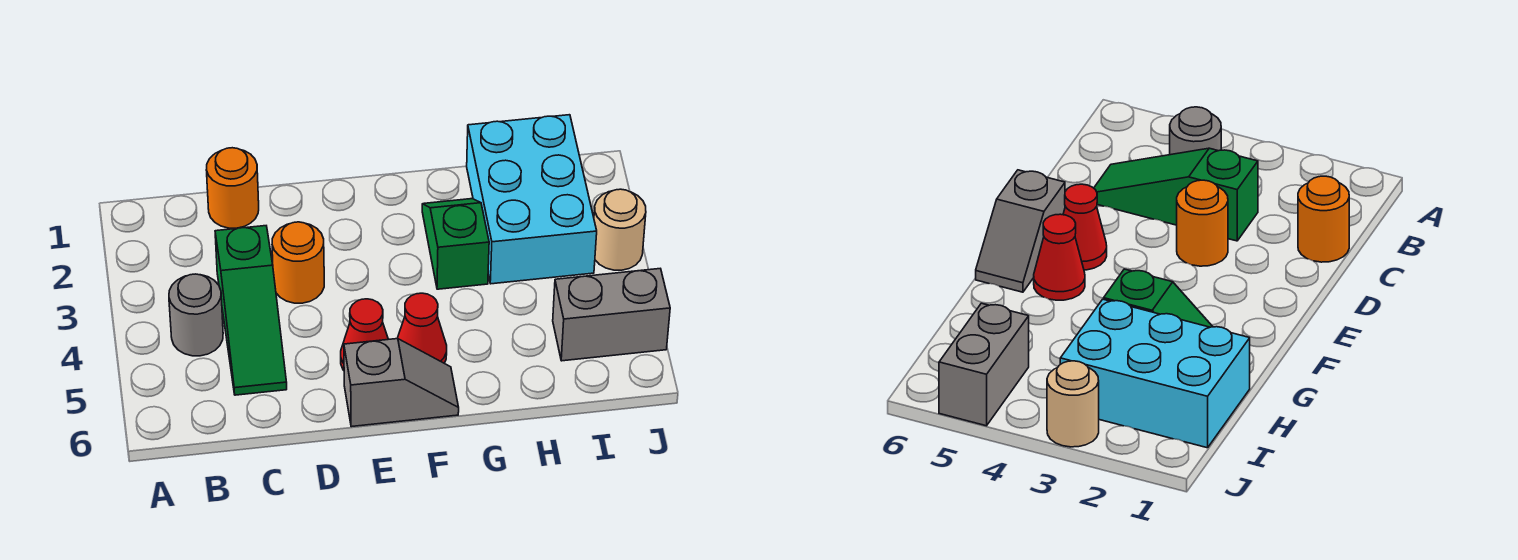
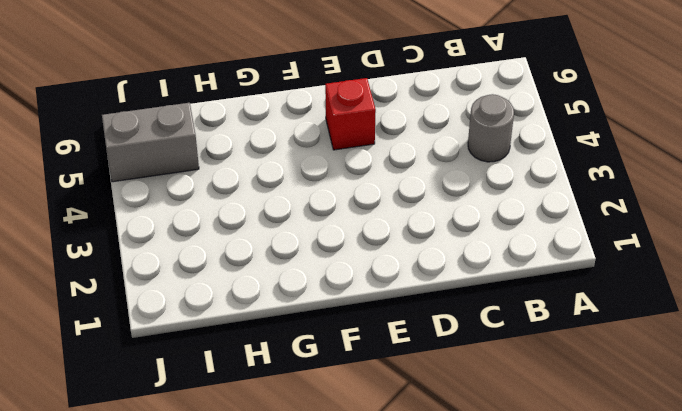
red 1x1 brick [325,78,376,150] -> red 1x1 cone [341,299,388,370]
none -> orange 1x1 round brick [206,148,259,228]
none -> green 1x3 slope [215,226,287,395]

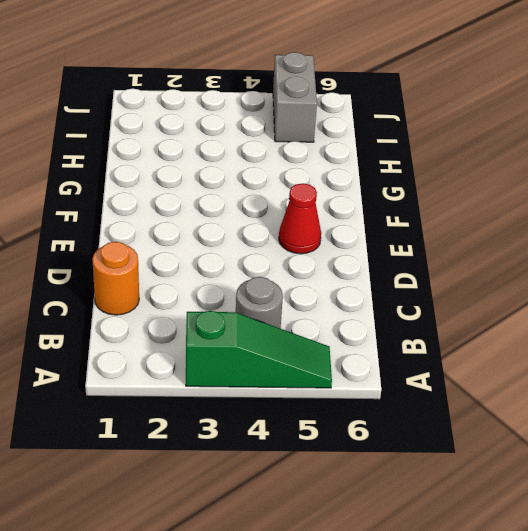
green 1x3 slope [186,311,332,388] -> green 1x3 slope moved to [215,226,287,395]
none -> orange 1x1 round brick [272,222,324,303]
none -> grey 1x2 slope [344,339,459,427]

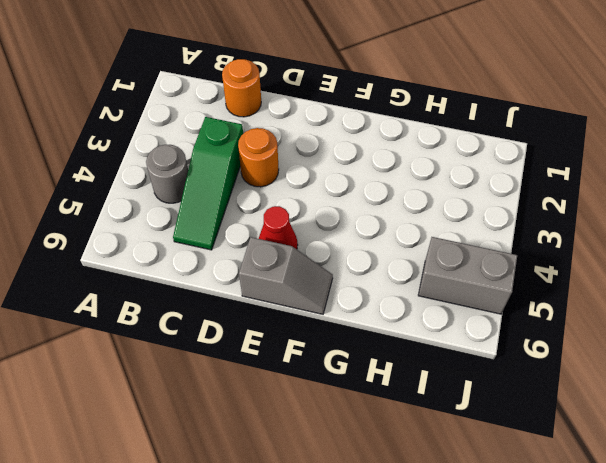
none -> red 1x1 cone [397,293,447,363]
none -> green 1x2 slope [422,199,489,289]

